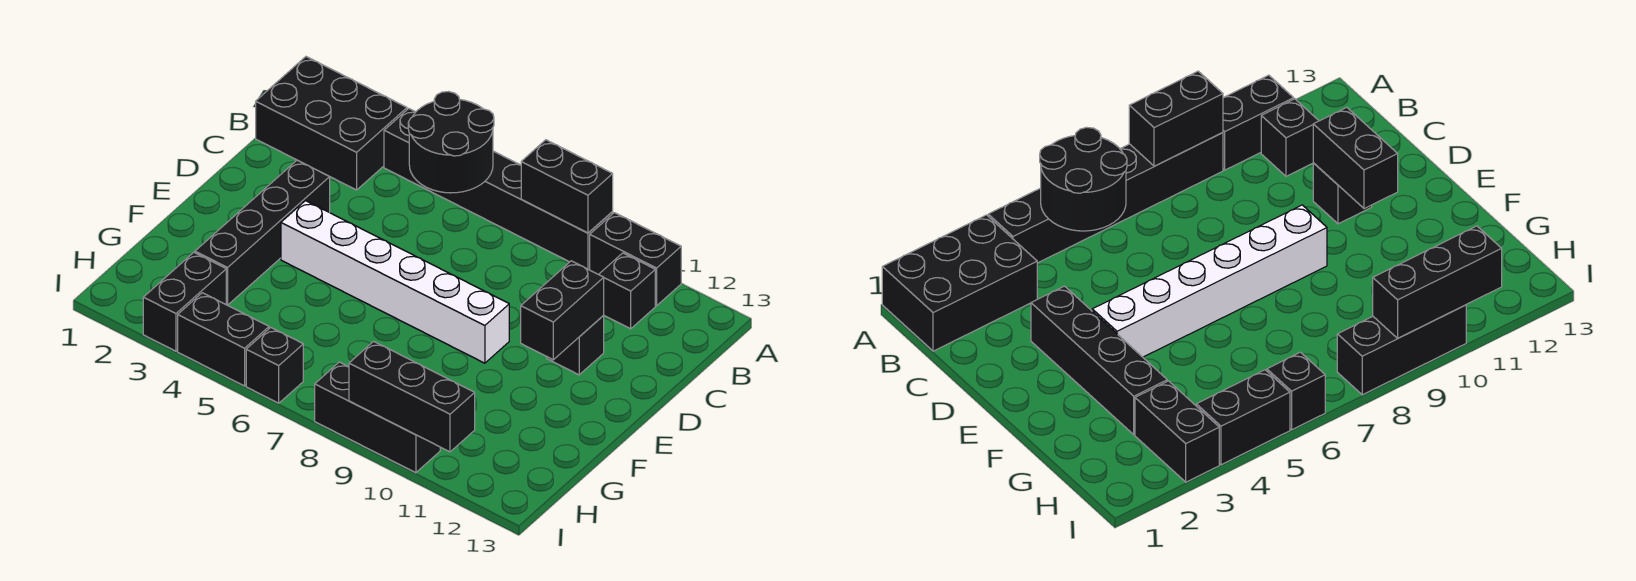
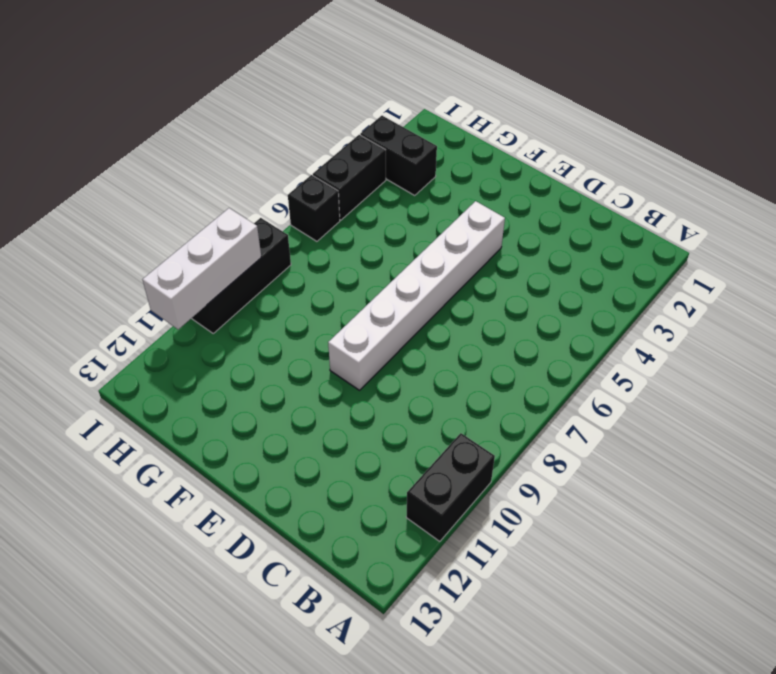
white 1x3 brick [142,208,261,330] -> black 1x3 brick [349,341,475,452]
none -> black 2x3 brick [256,57,407,190]
none -> black 1x6 brick [384,109,613,270]
none -> black 1x1 brick [599,253,655,329]

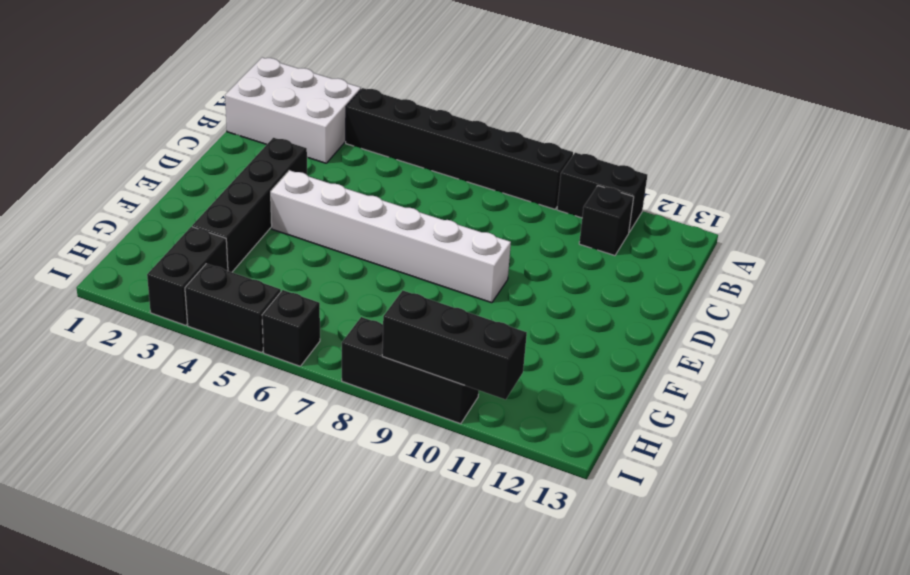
white 2x3 brick [225,58,361,163] -> black 2x3 brick [256,57,407,190]
none -> black 1x1 brick [547,316,604,375]
none -> black 2x2 round brick [408,92,494,193]
none -> black 1x2 brick [521,140,613,233]

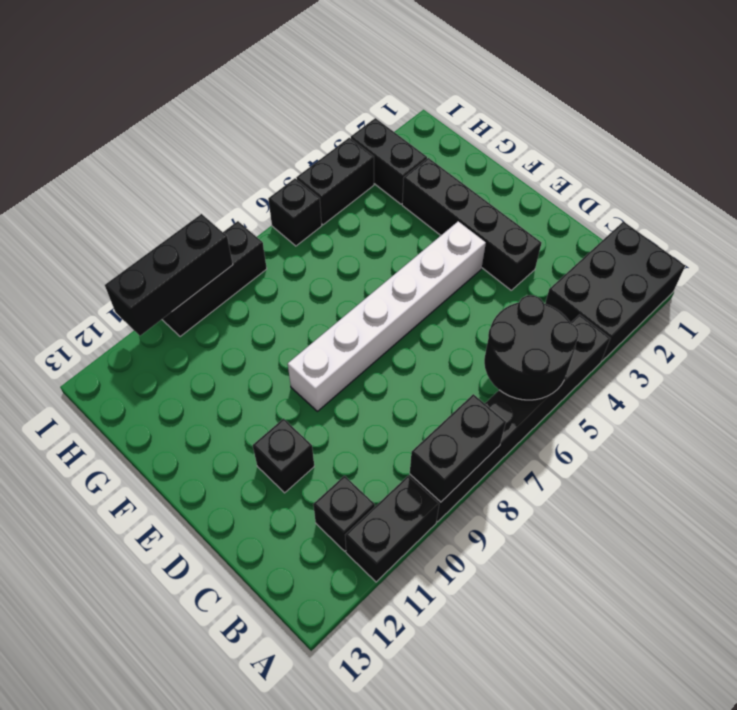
none -> black 1x2 brick [521,261,604,360]

